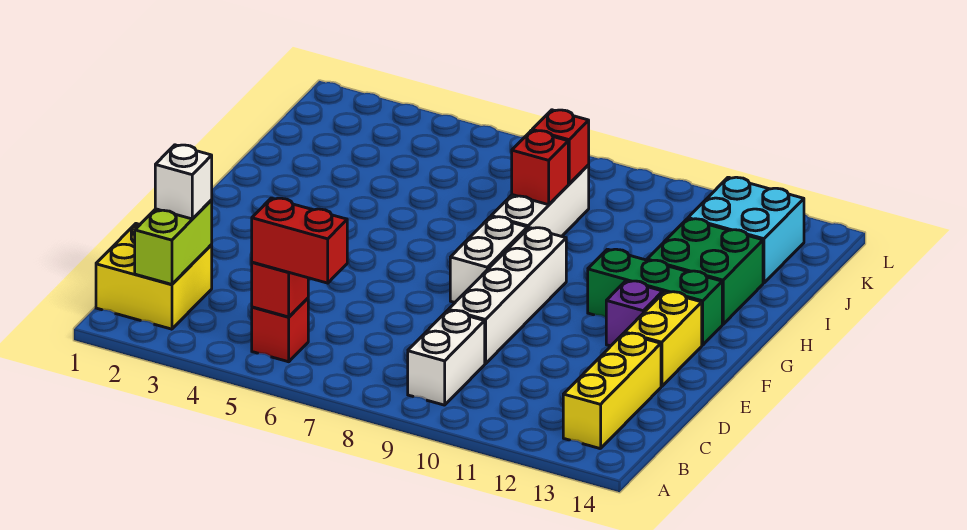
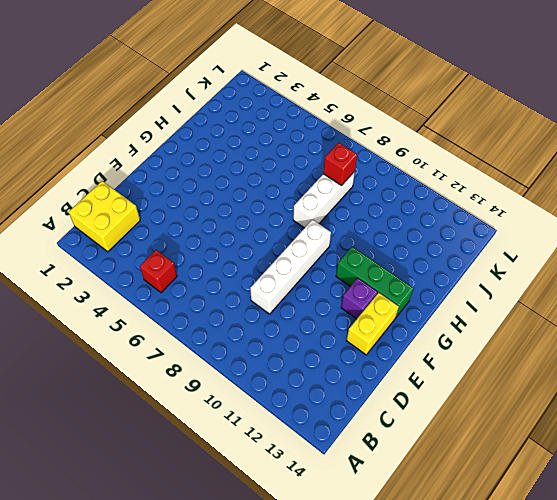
none -> white 1x2 brick [408,310,485,405]
none -> yellow 1x3 brick [563,333,661,449]
none -> white 1x2 brick [450,217,527,302]

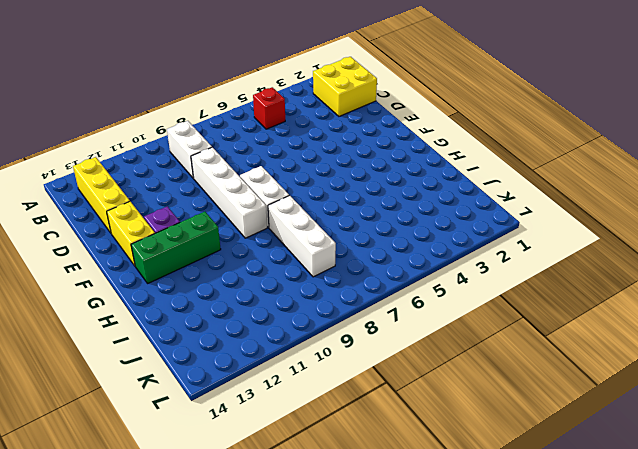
none -> green 2x2 brick [647,219,763,324]
none -> cyan 2x2 brick [688,177,804,283]
none -> lime 1x2 brick [135,200,212,284]

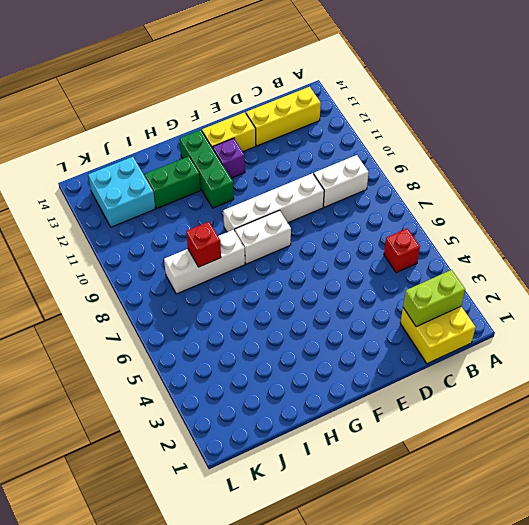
green 1x2 brick [145,156,201,208] -> green 2x2 brick [647,219,763,324]
none -> red 1x1 brick [252,262,308,317]
none -> red 1x1 brick [532,110,589,184]
none -> red 1x2 brick [252,198,347,283]

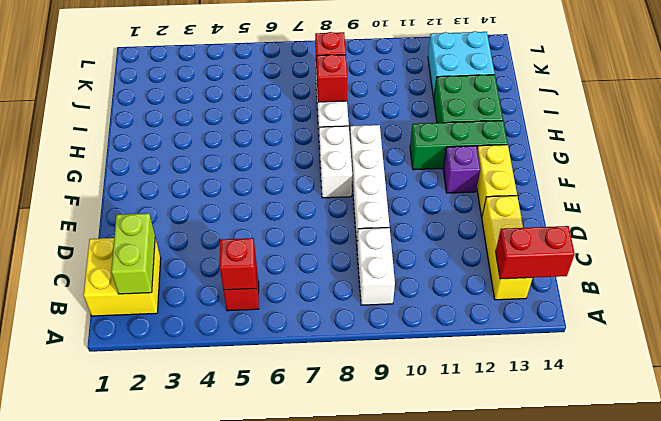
red 1x2 brick [496,226,575,279] -> red 1x2 brick moved to [252,198,347,283]
none -> white 1x1 brick [155,145,212,219]

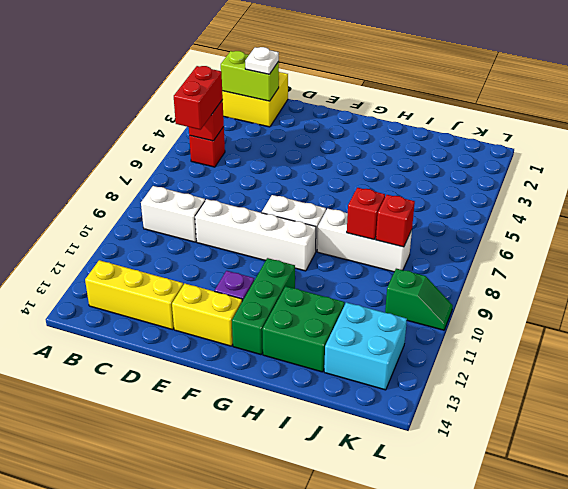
white 1x1 plate [245,47,279,74] -> white 1x1 brick [155,145,212,219]
green 1x2 slope [385,269,453,330] -> none

